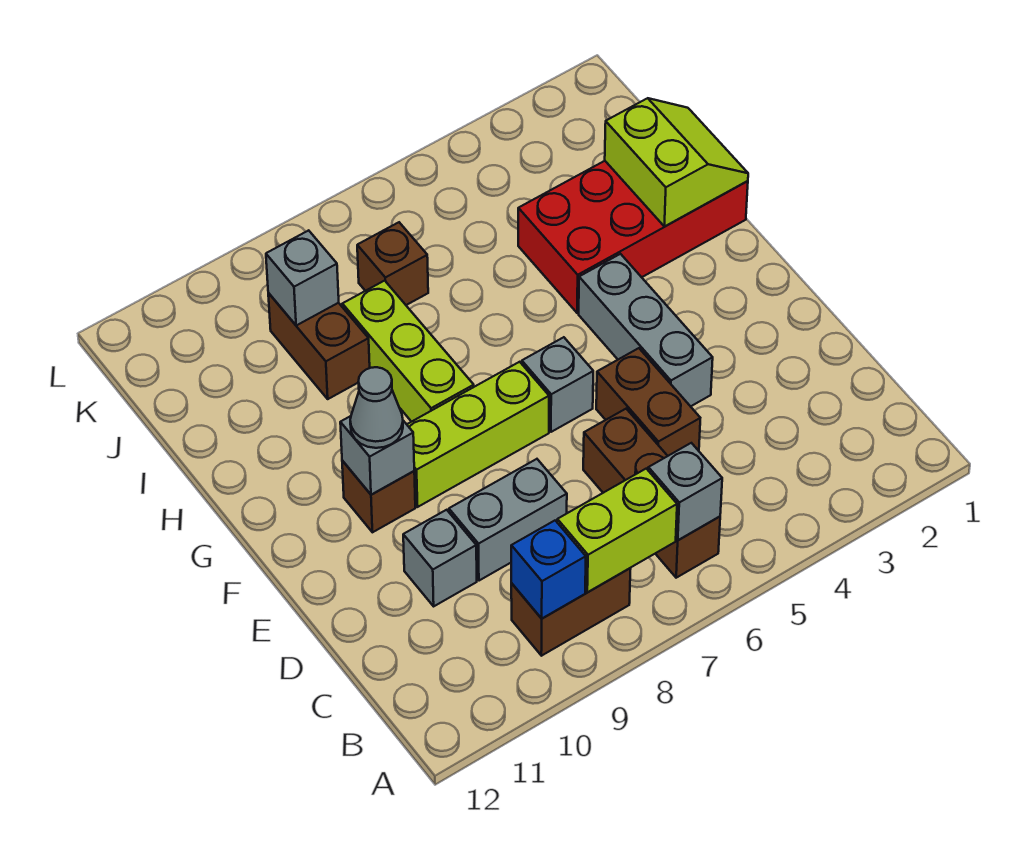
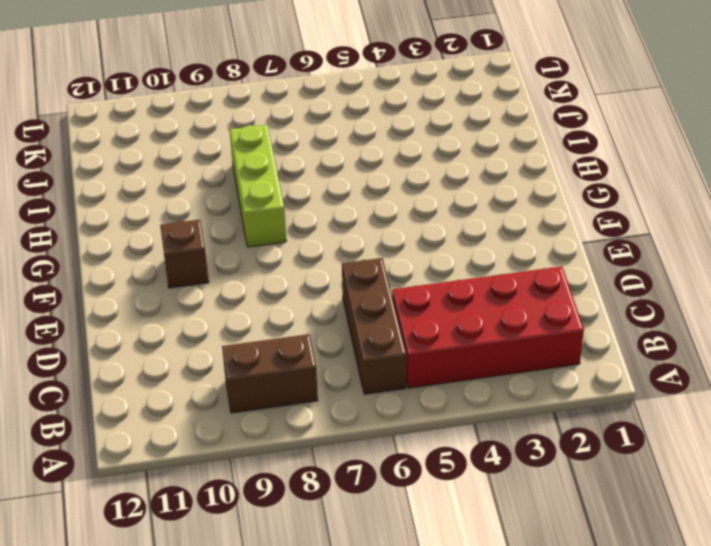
red 2x4 brick [392,267,584,388] -> red 2x4 brick moved to [518,161,748,313]
none -> brown 1x2 brick [596,348,700,456]
none -> grey 1x2 brick [449,459,567,581]
none -> grey 1x1 brick [403,510,477,606]

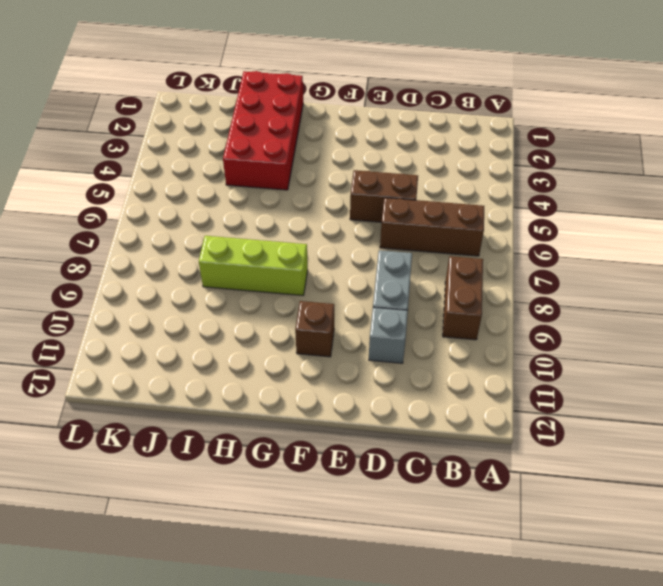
none -> grey 1x3 brick [579,254,713,406]
none -> grey 1x1 brick [522,337,593,432]
none -> lime 1x3 brick [407,362,549,507]

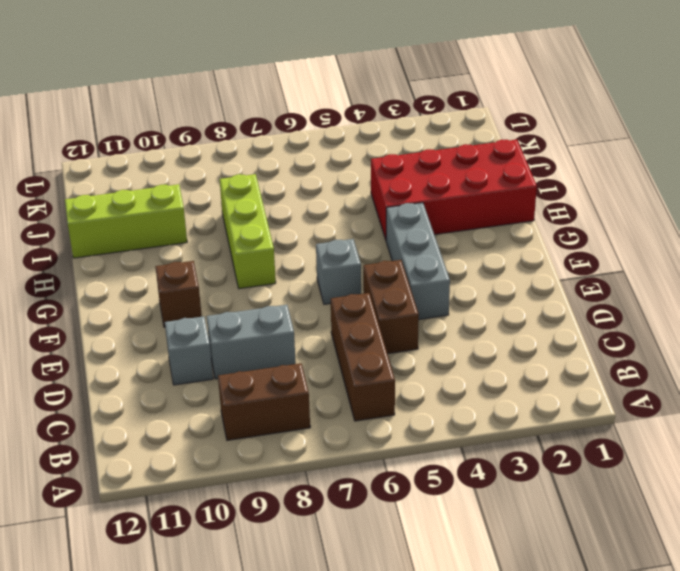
lime 1x3 brick [65,184,187,258] -> lime 1x3 brick moved to [407,362,549,507]
none -> brown 1x2 brick [268,293,370,399]
none -> brown 1x1 brick [357,222,428,305]
none -> grey 1x1 brick [648,443,722,540]

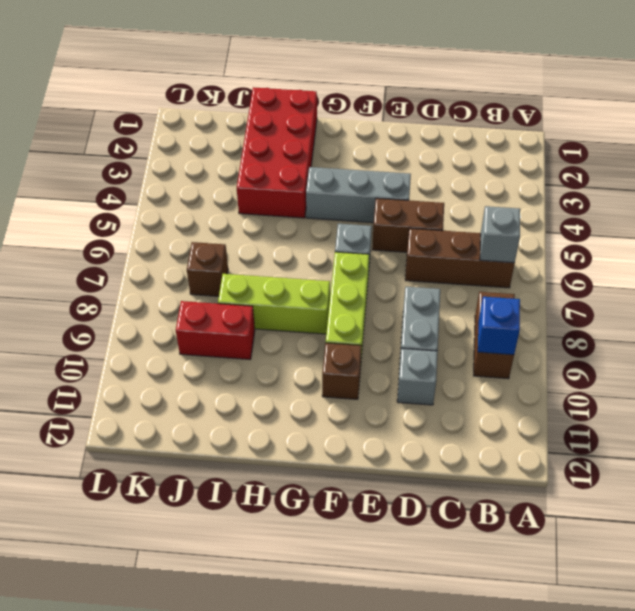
red 1x2 brick [176,301,255,359] -> brown 1x2 brick [268,293,370,399]
none -> lime 1x2 brick [557,469,677,592]
none -> grey 1x1 brick [340,416,414,495]
none -> lime 2x2 slope [605,98,748,227]

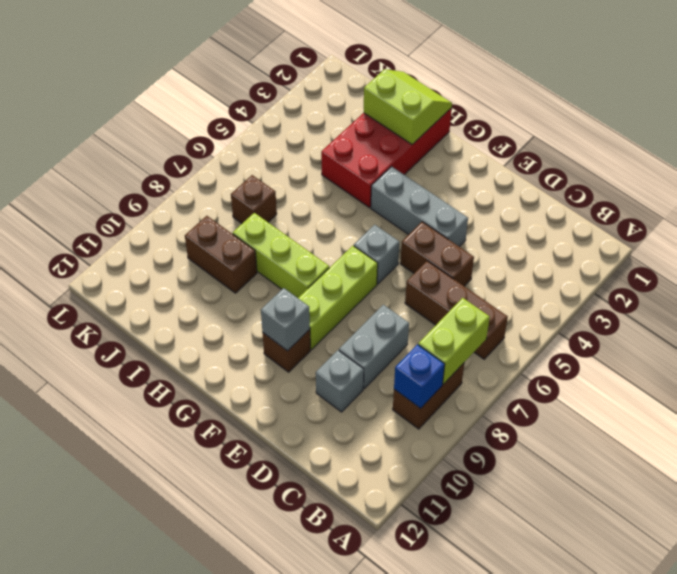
none -> grey 1x1 brick [648,443,722,540]
none -> grey 1x1 brick [266,230,339,325]
none -> grey 1x1 cone [350,367,403,448]

